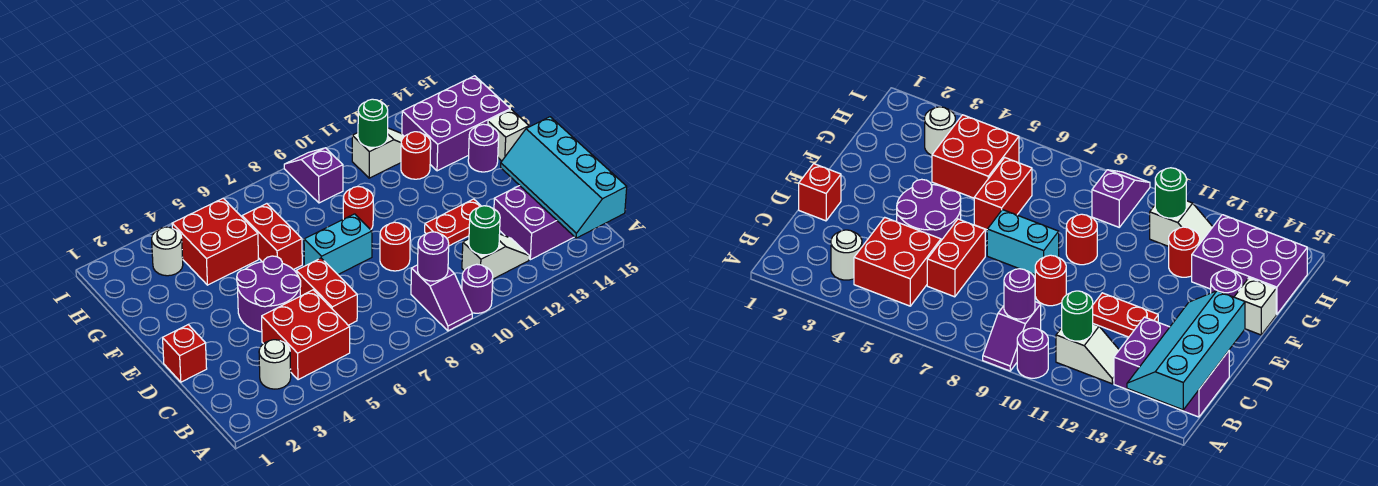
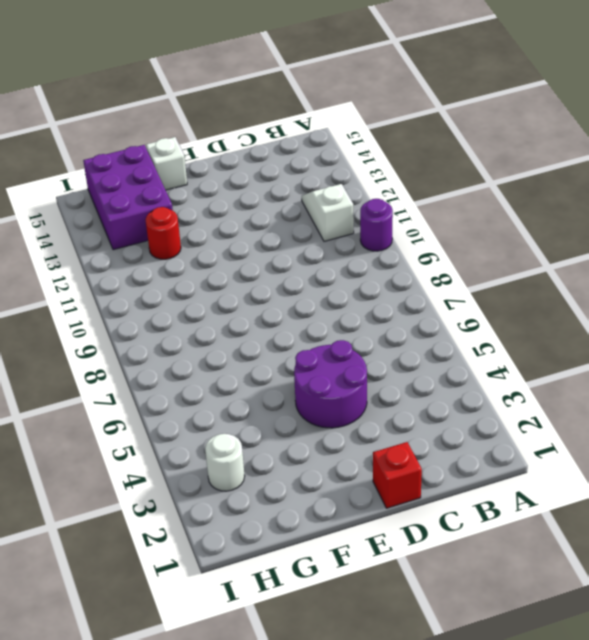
none -> purple 1x2 slope [411,265,472,331]
none -> white 1x1 round brick [259,340,291,389]
none -> red 2x2 brick [262,290,350,380]

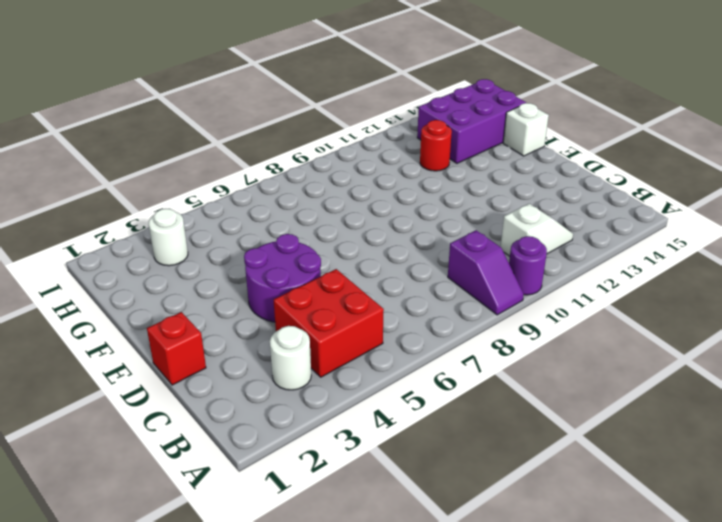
none -> purple 2x3 brick [494,186,574,260]
none -> red 1x2 brick [296,258,357,325]
none -> red 1x1 round brick [380,222,410,271]

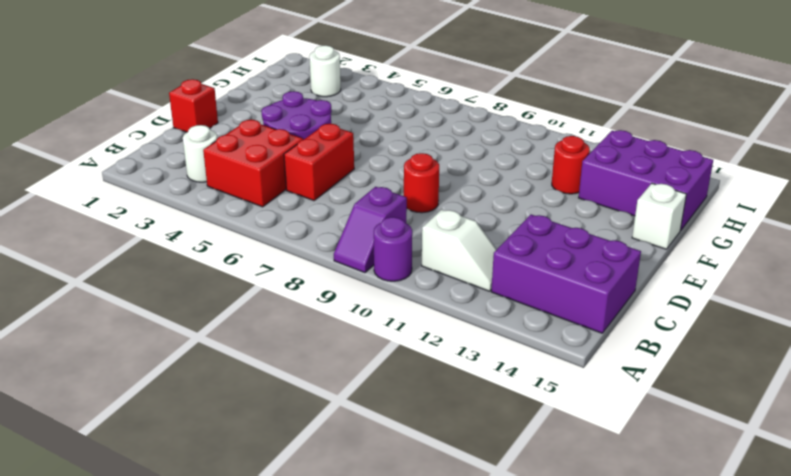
none -> red 1x2 plate [425,199,481,246]
none -> cyan 1x2 brick [304,214,372,274]
none -> red 1x2 brick [242,204,302,270]

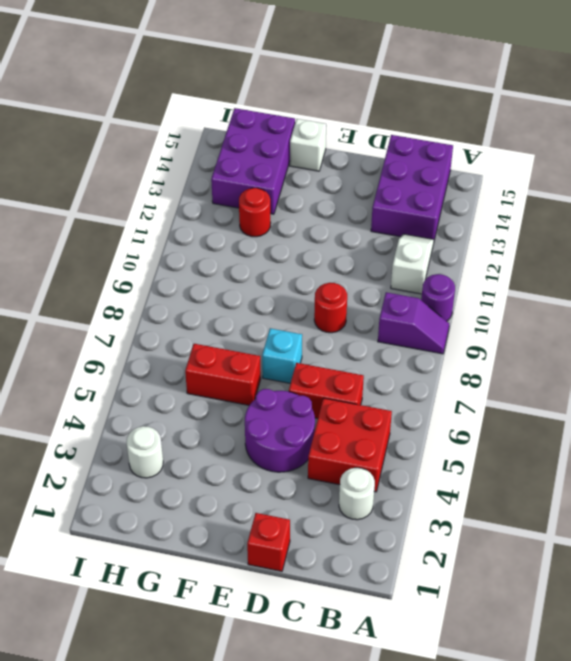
cyan 1x1 brick [262,328,302,383] -> cyan 1x2 brick [304,214,372,274]
none -> red 1x2 plate [425,199,481,246]
none -> red 1x1 round brick [343,186,373,230]
none -> purple 1x1 round brick [468,124,499,172]

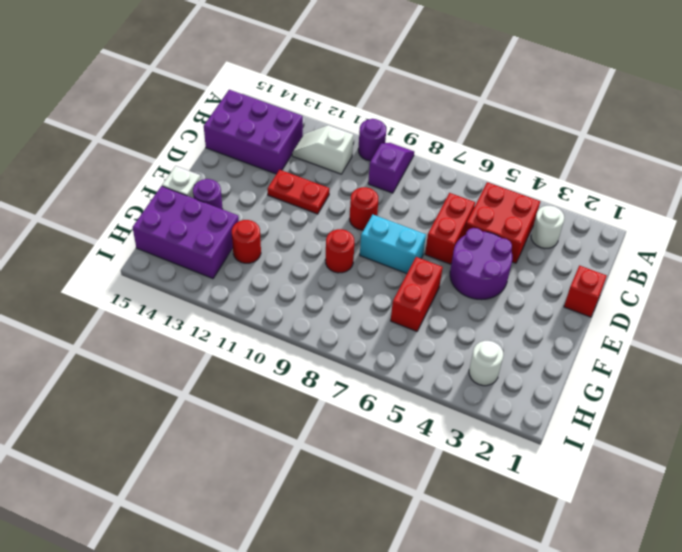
none -> red 2x2 brick [172,198,258,285]
none -> purple 1x2 slope [284,148,343,203]
none -> white 1x2 slope [352,128,404,178]

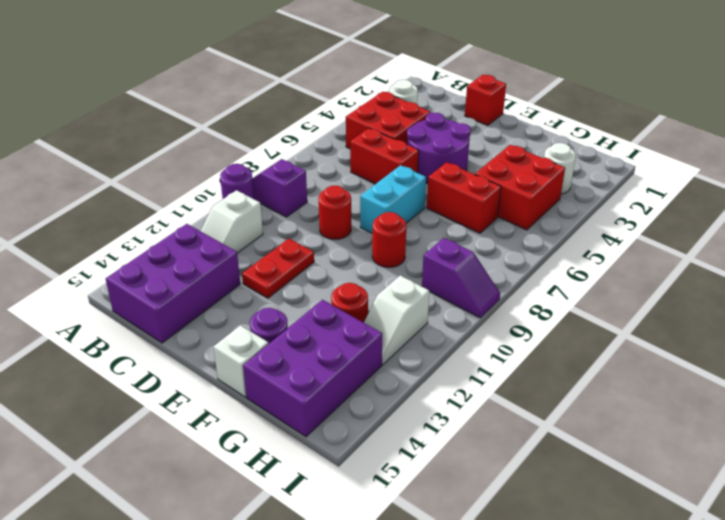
none -> cyan 2x4 slope [501,117,627,238]
none -> purple 1x1 round brick [418,232,449,281]
none -> green 1x1 round brick [469,206,500,255]

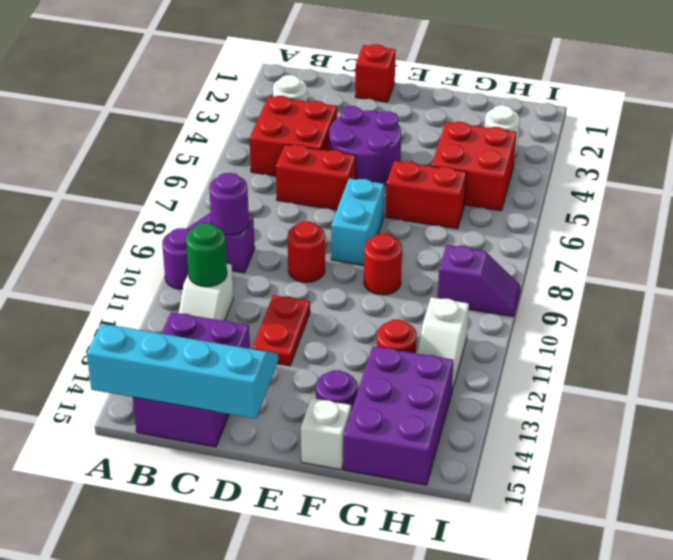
none -> green 1x1 round brick [358,99,388,148]

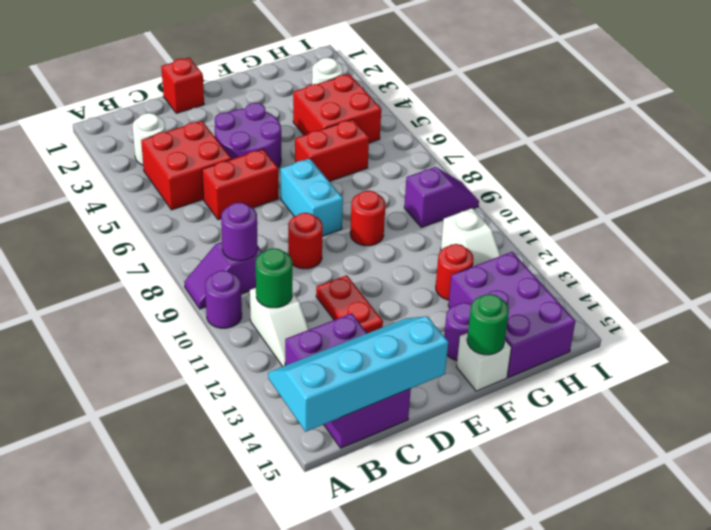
green 1x1 round brick [467,294,509,355] -> green 1x1 round brick moved to [358,99,388,148]

